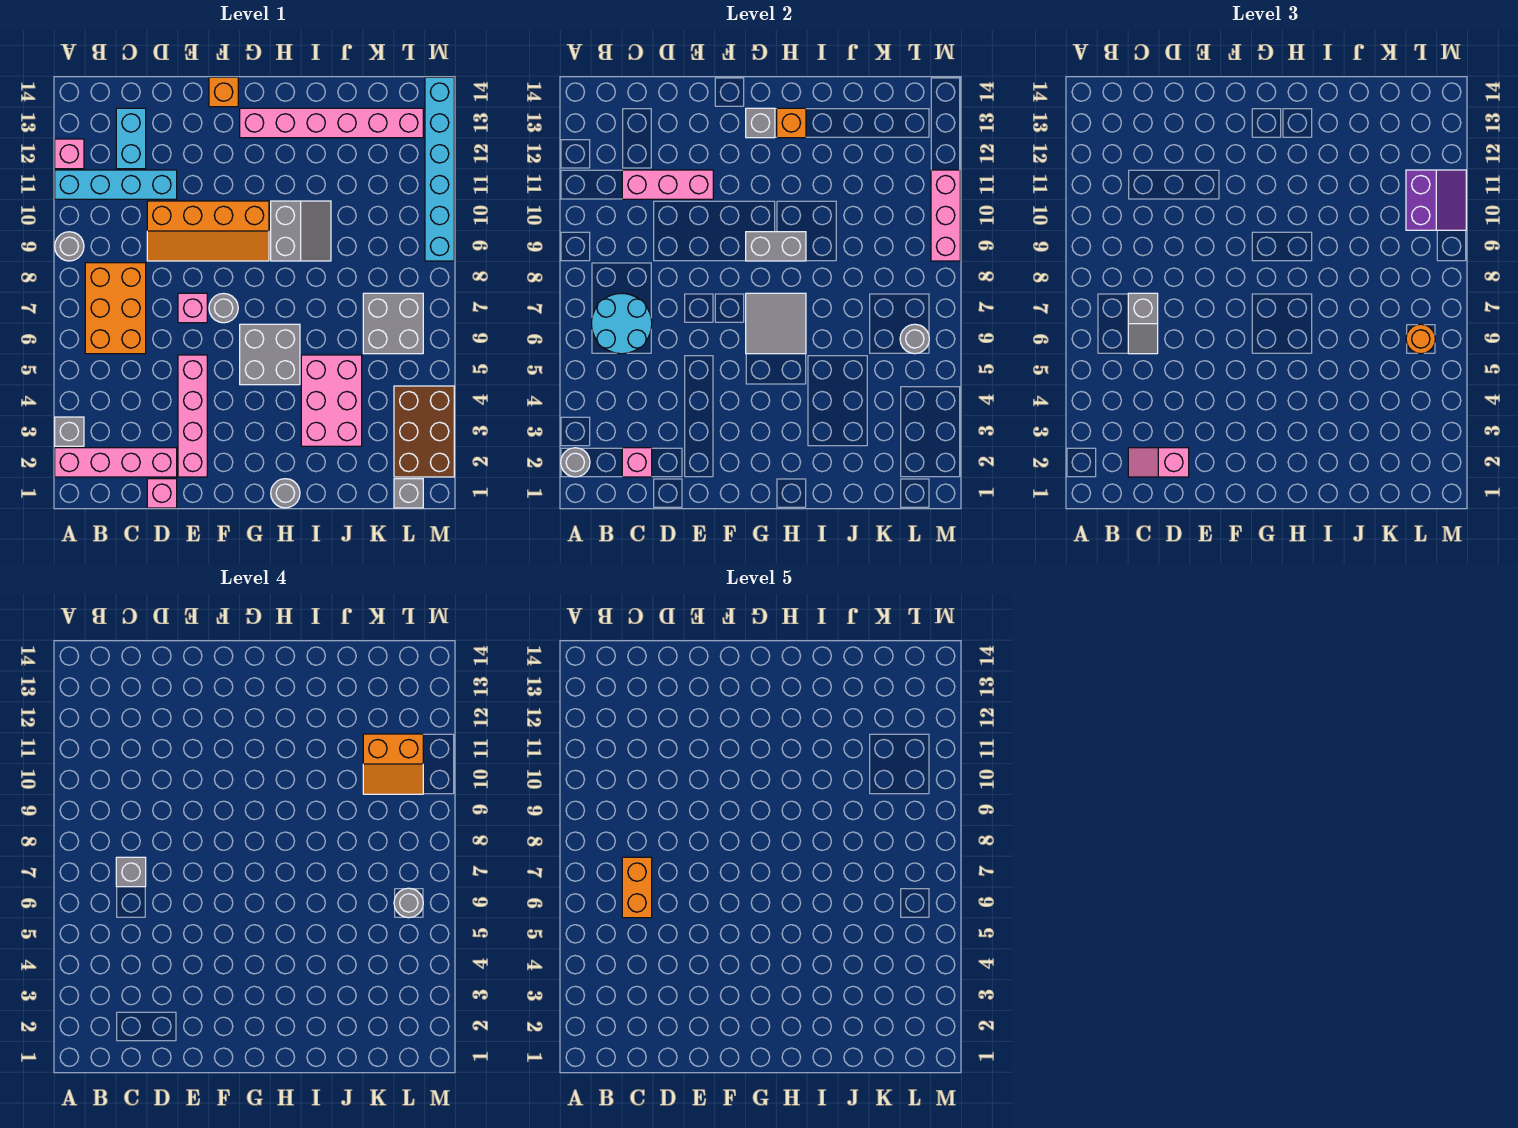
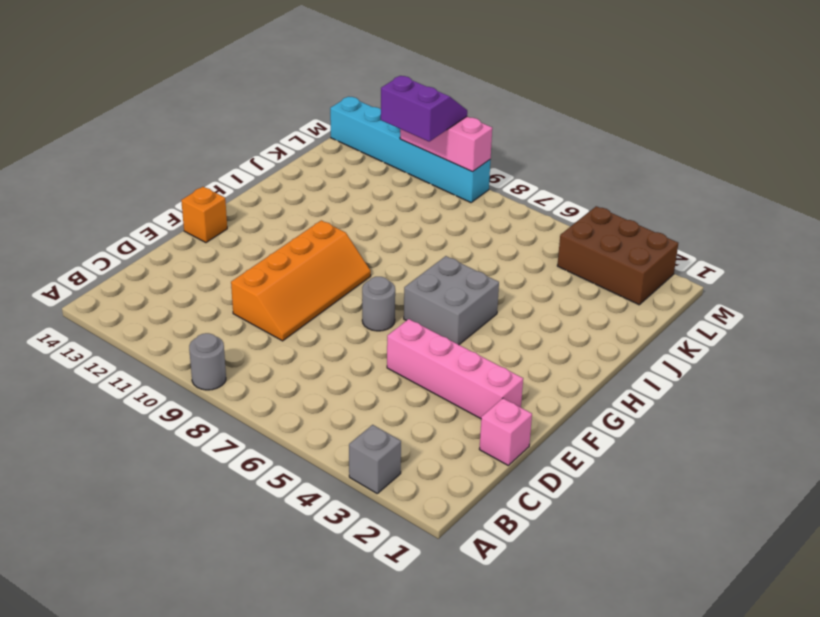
none -> pink 1x4 brick [55,448,177,477]
none -> cyan 1x4 brick [55,170,177,199]
none -> pink 1x1 brick [55,139,84,169]
none -> orange 2x3 brick [85,263,146,354]

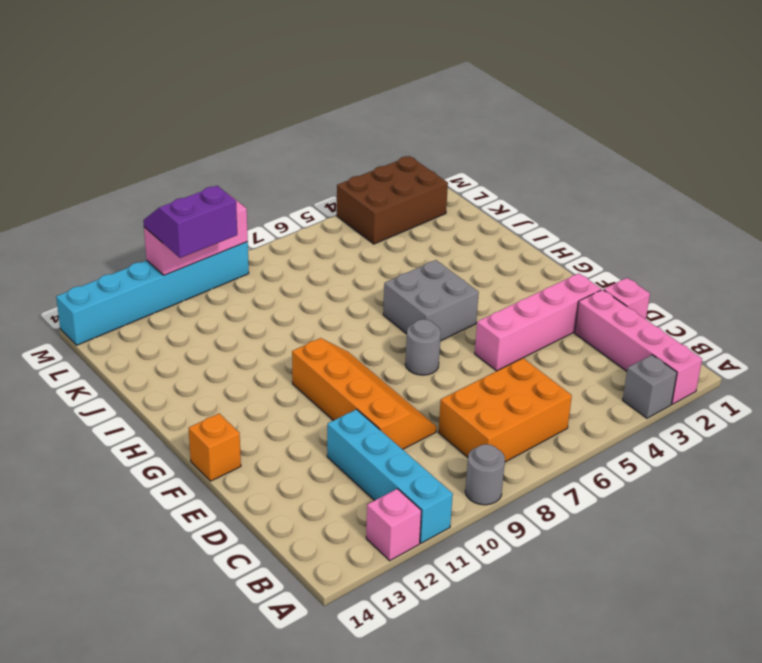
none -> cyan 1x2 brick [116,108,146,169]
none -> pink 1x1 brick [178,293,207,323]
none -> pink 1x6 brick [240,108,423,138]
none -> grey 1x1 round brick [271,479,300,508]

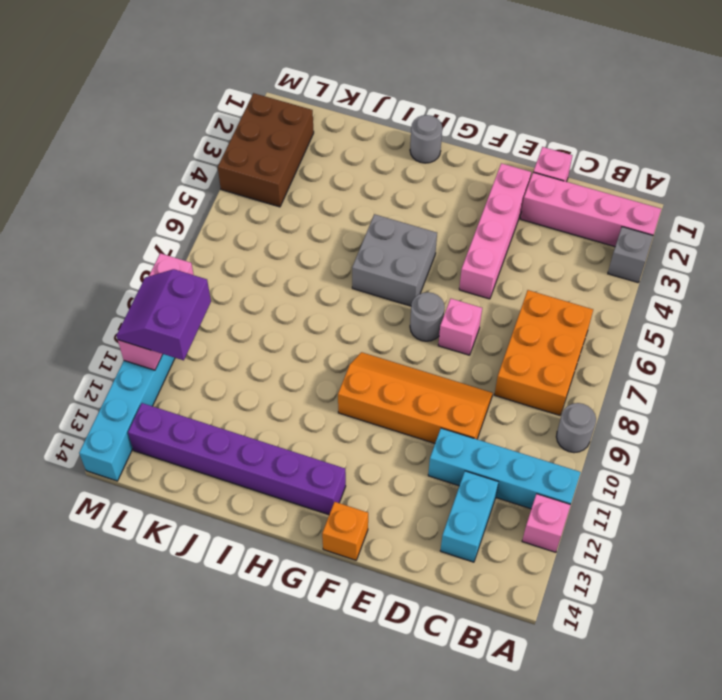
purple 1x6 brick [128,403,346,515] -> pink 1x6 brick [240,108,423,138]
none -> grey 2x2 slope [271,201,331,261]
none -> pink 2x3 brick [301,355,362,446]
none -> grey 2x2 brick [363,293,423,354]
none -> grey 1x1 brick [394,479,423,508]

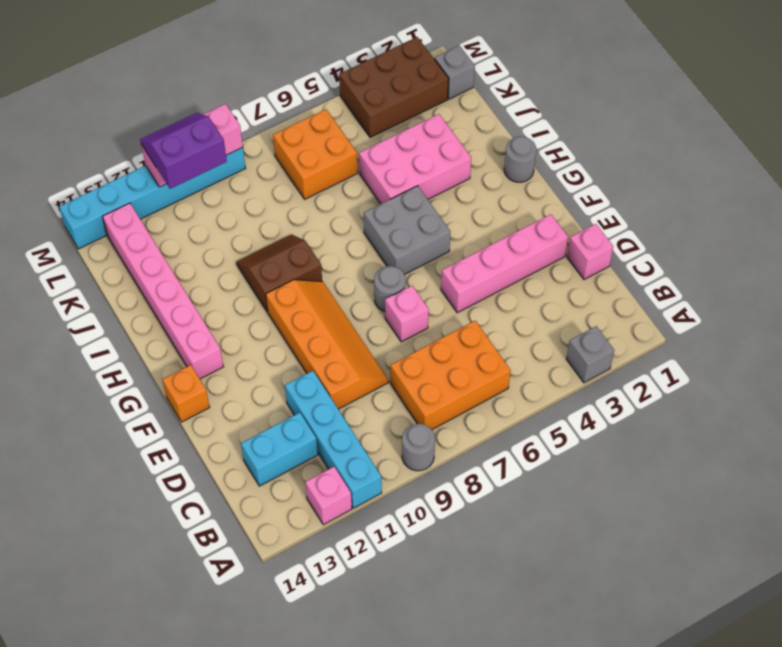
brown 2x2 slope [237,234,322,312] -> grey 2x2 slope [271,201,331,261]
orange 2x2 brick [273,109,358,199] -> grey 2x2 brick [363,293,423,354]
none -> pink 1x4 brick [55,448,177,477]
none -> grey 1x1 round brick [561,448,590,477]
none -> cyan 2x2 round brick [591,293,652,354]
none -> pink 1x1 brick [622,448,652,477]

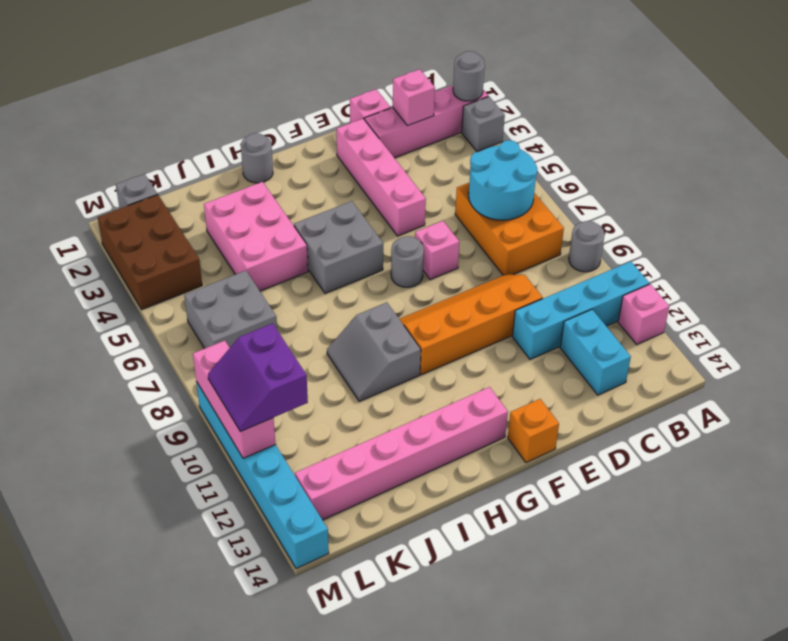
none -> pink 1x3 brick [622,170,713,199]
none -> grey 2x2 tile [746,293,806,354]
none -> grey 1x2 brick [746,232,806,261]
none -> grey 1x1 brick [746,108,775,138]

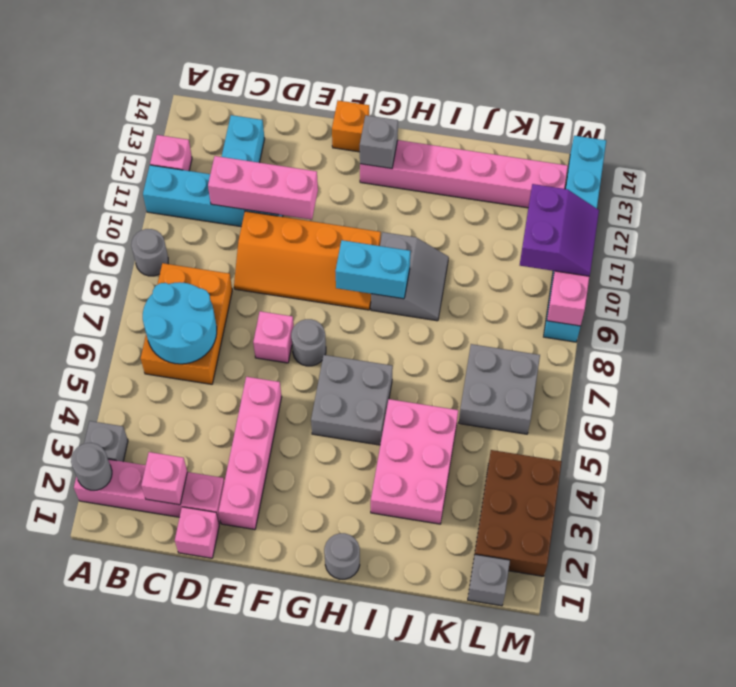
cyan 1x2 brick [335,240,410,299] -> grey 1x2 brick [746,232,806,261]
none -> grey 2x2 tile [746,293,806,354]
none -> orange 1x1 brick [777,108,806,138]
none -> grey 1x1 round brick [900,324,929,354]
none -> pink 1x2 slope [1128,448,1189,477]

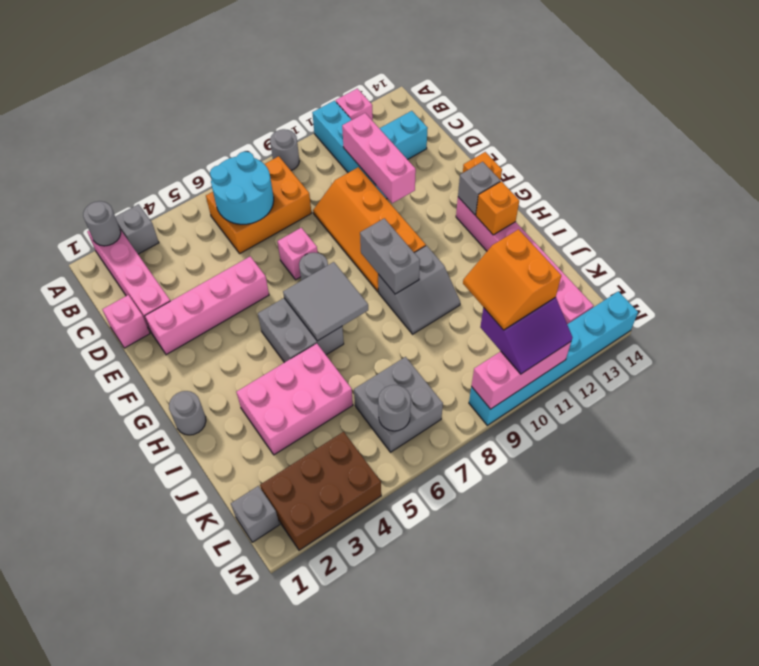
none -> pink 1x1 brick [622,448,652,477]
none -> pink 1x2 slope [1128,448,1189,477]
none -> grey 1x2 slope [1128,293,1158,354]
none -> orange 1x1 round brick [1406,324,1435,354]

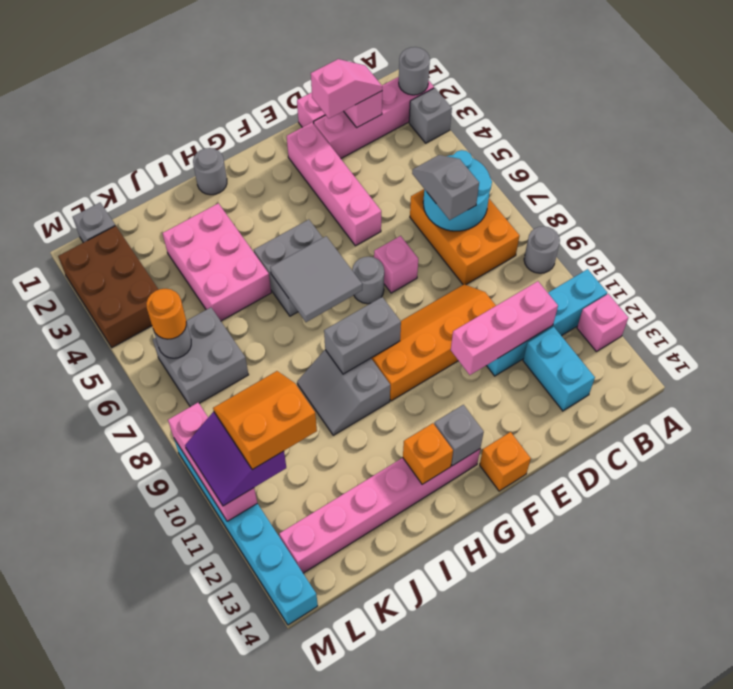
none -> grey 1x1 brick [116,857,146,887]
none -> grey 1x1 round brick [394,888,423,918]
none -> orange 1x2 brick [622,857,652,918]

